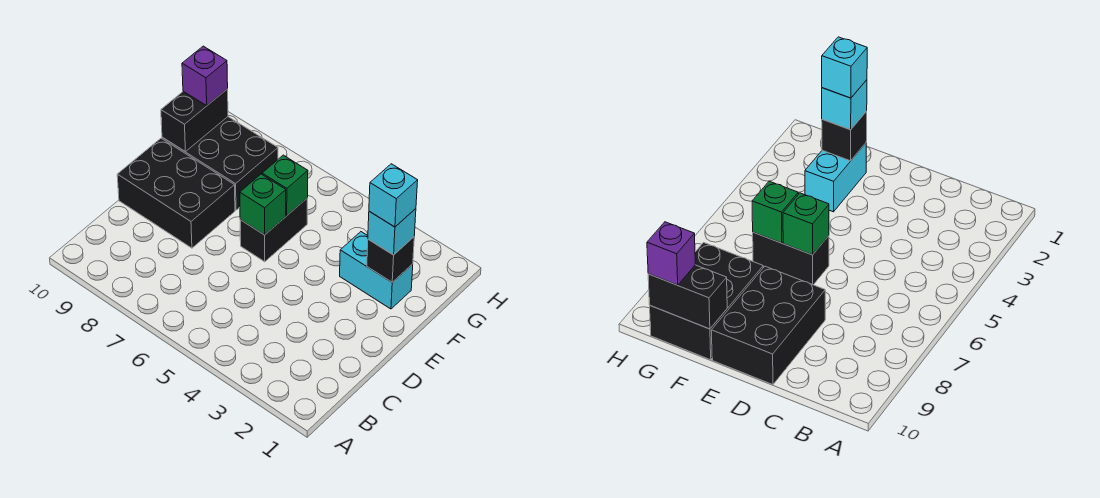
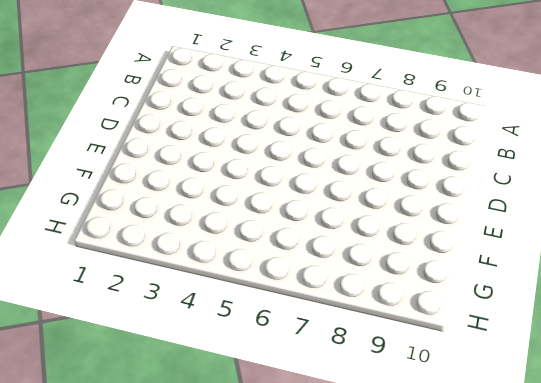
none -> black 2x3 brick [117,138,235,248]
none -> black 1x2 brick [240,199,307,262]

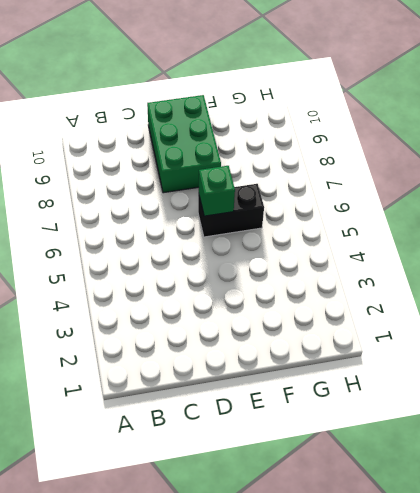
green 2x3 brick [147,95,221,193] -> black 2x3 brick [117,138,235,248]
none -> cyan 1x2 brick [340,232,413,309]
none -> black 2x3 brick [162,117,278,210]

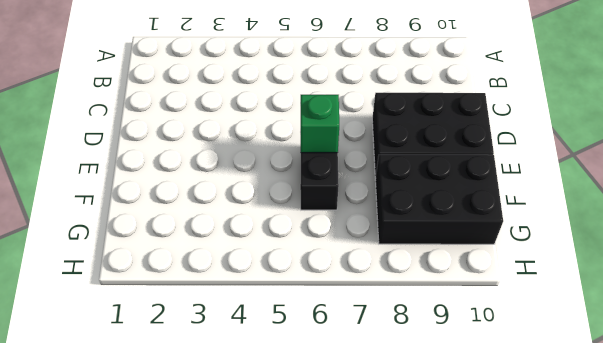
none -> cyan 1x2 brick [340,232,413,309]
none -> black 1x1 brick [367,237,414,282]

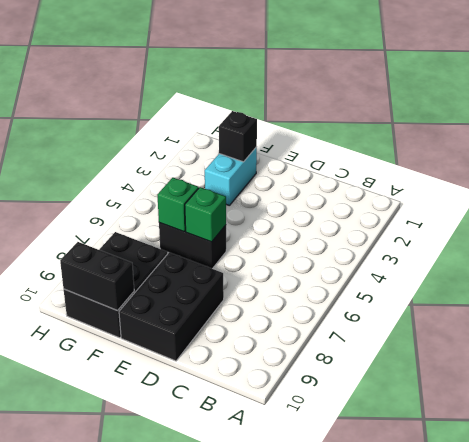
none -> cyan 1x1 brick [368,209,416,255]
none -> purple 1x1 brick [182,46,228,106]

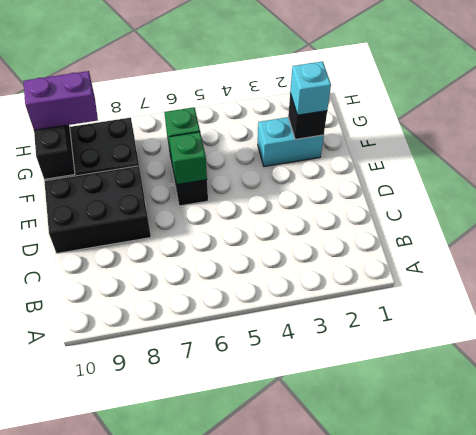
purple 1x2 brick [23,71,98,130] -> purple 1x1 brick [182,46,228,106]
none -> cyan 1x1 brick [369,164,418,227]

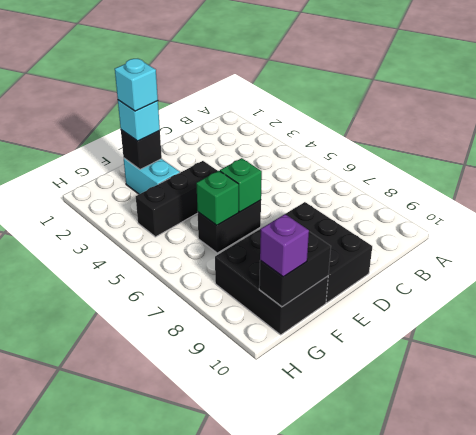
black 1x3 brick [136,161,218,237] -> none

